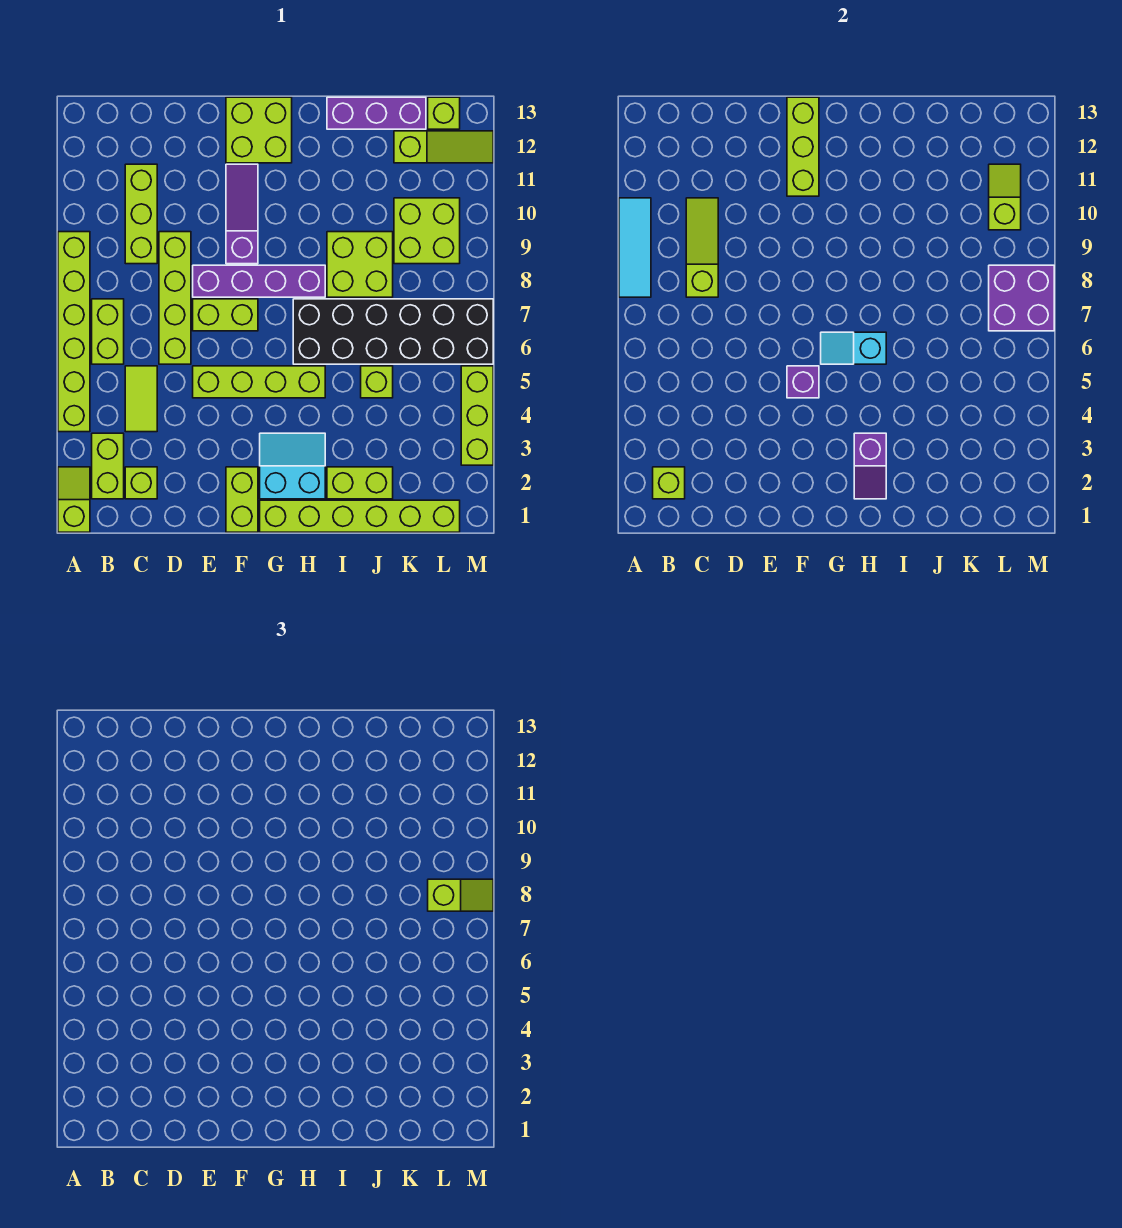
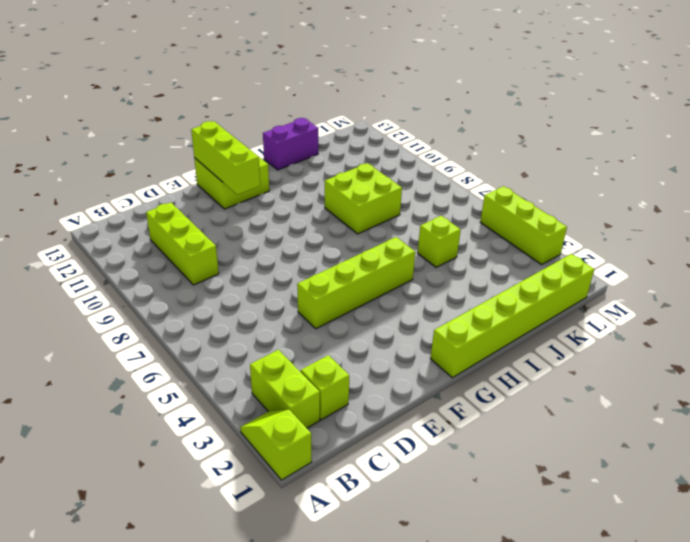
purple 1x2 brick [263,118,318,170] -> purple 1x3 brick [327,97,426,129]
none -> lime 1x6 brick [58,232,90,432]
none -> lime 1x2 brick [92,299,124,364]
none -> lime 1x2 tile [125,366,157,432]
none -> lime 1x4 brick [159,232,191,364]

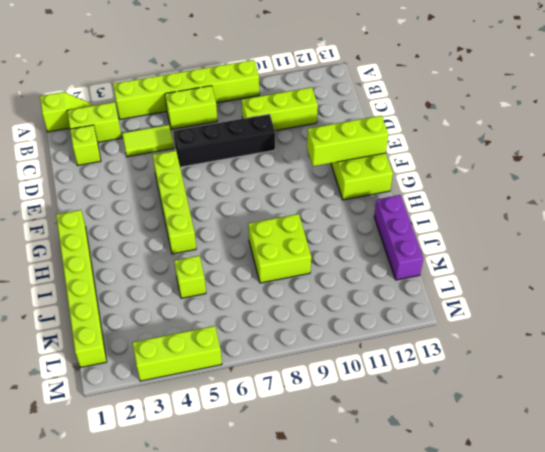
black 1x4 brick [173,114,275,167] -> lime 1x4 brick [159,232,191,364]
none -> lime 1x2 brick [193,299,258,331]
none -> purple 1x4 brick [193,265,325,297]
none -> lime 1x2 brick [226,467,258,532]
none -> purple 1x3 slope [226,164,258,264]

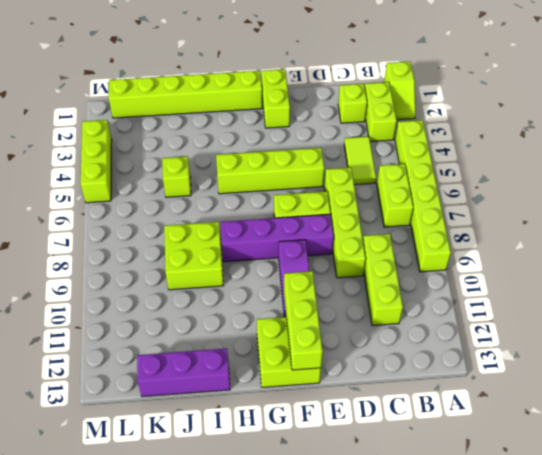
none -> cyan 2x2 slope [260,433,325,499]
none -> black 2x6 brick [293,299,493,364]
none -> lime 1x2 brick [327,467,393,499]
none -> lime 2x2 brick [394,198,460,264]

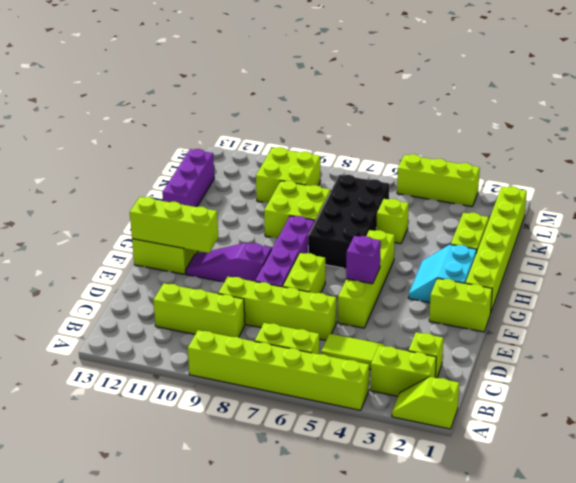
black 2x4 brick [308,175,389,268] -> black 2x6 brick [293,299,493,364]
none -> lime 1x3 slope [394,131,493,163]
none -> lime 1x1 brick [428,97,460,129]
none -> cyan 1x3 tile [619,198,651,297]
none -> lime 1x1 brick [653,467,685,499]

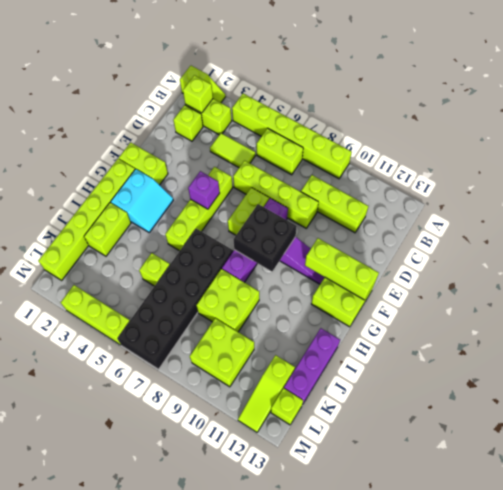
black 2x2 brick [234,204,297,271] -> none
none -> cyan 1x3 tile [619,198,651,297]
none -> lime 1x3 slope [686,198,718,297]
none -> cyan 1x2 slope [821,332,886,364]
none -> purple 1x2 slope [854,433,886,499]

